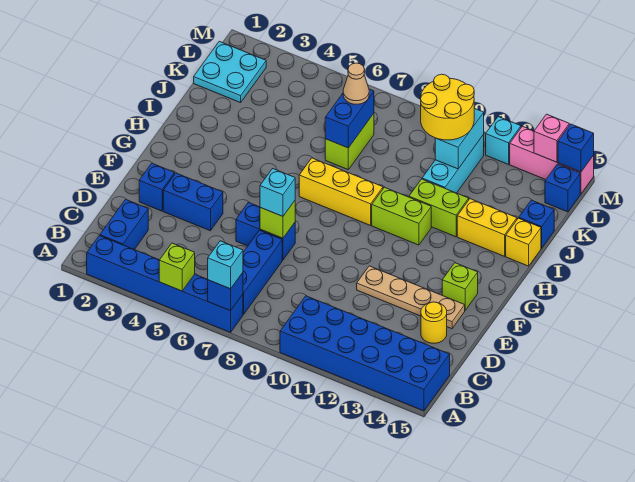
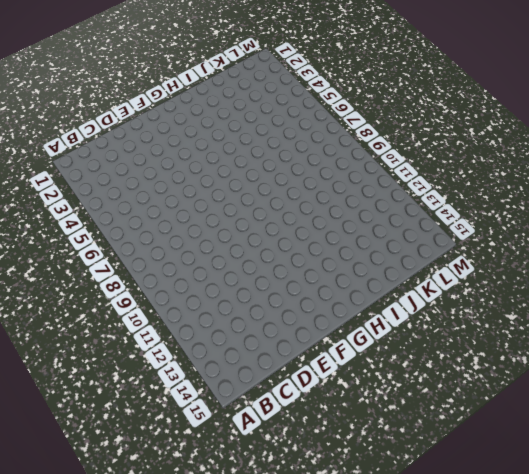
none -> blue 1x6 brick [87,236,243,332]
none -> blue 2x6 brick [280,296,450,411]
none -> blue 1x2 brick [100,199,148,250]
none -> blue 1x3 brick [243,230,282,314]

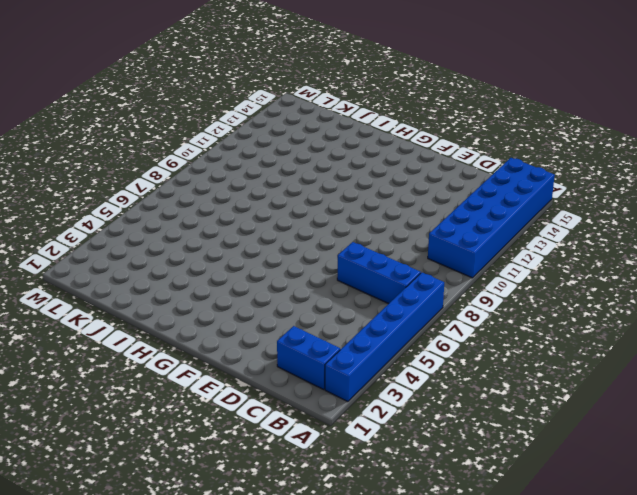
none -> yellow 1x1 round brick [421,302,447,343]
none -> blue 1x1 brick [139,163,175,211]
none -> blue 1x2 brick [163,173,223,231]
none -> blue 1x2 brick [236,202,295,260]

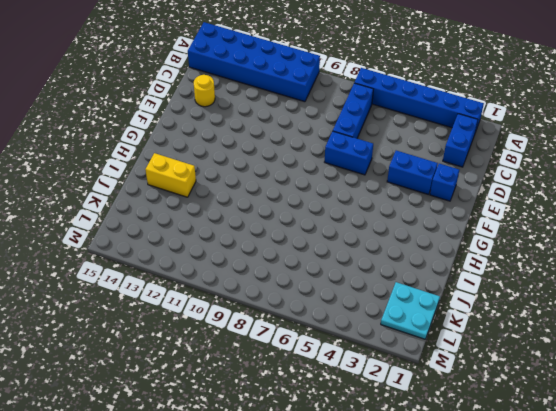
none -> tan 1x4 plate [357,266,465,329]
none -> lime 1x1 brick [442,263,478,310]
none -> yellow 1x3 brick [299,158,383,225]
none -> lime 1x2 brick [372,187,431,245]

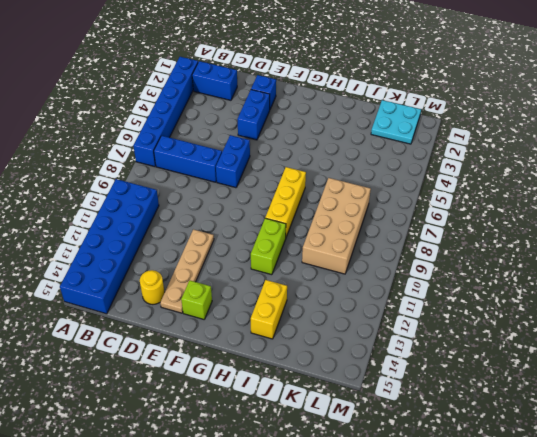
tan 2x4 brick [302,178,371,274] -> lime 1x2 brick [325,114,374,169]
none -> lime 1x2 brick [409,179,469,237]
none -> yellow 1x1 brick [506,218,541,266]
none -> cyan 1x3 brick [422,135,484,193]
none -> blue 1x1 brick [519,200,554,248]

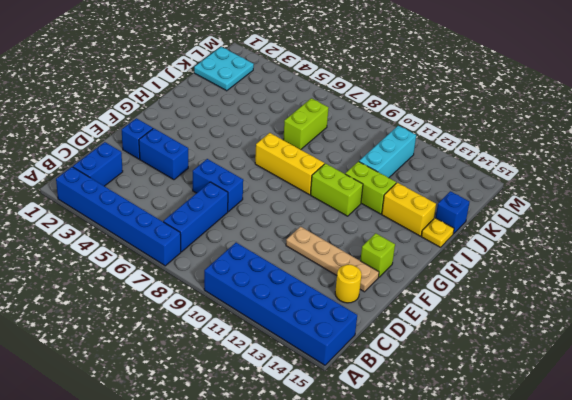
yellow 1x1 plate [421,218,454,247] -> yellow 1x1 brick [506,218,541,266]
none -> blue 1x1 brick [545,164,580,212]
none -> cyan 1x1 brick [486,117,521,164]
none -> pink 1x3 brick [510,126,594,194]
none -> lime 1x1 brick [159,243,195,291]

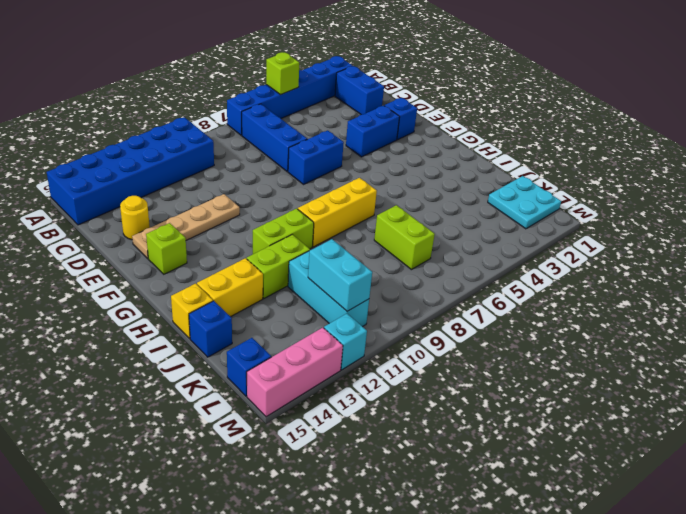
none -> blue 1x1 brick [208,273,243,311]
none -> lime 1x1 brick [260,201,295,238]
none -> blue 1x2 brick [325,89,374,148]
none -> pink 1x1 brick [534,114,569,162]

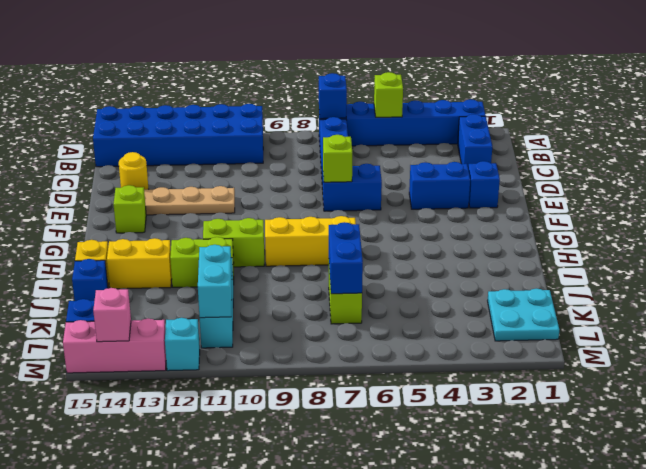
none -> blue 1x1 brick [558,124,594,172]
none -> cyan 1x1 brick [208,241,243,289]
none -> cyan 1x1 brick [260,169,295,216]
none -> tan 1x1 cone [343,63,369,104]

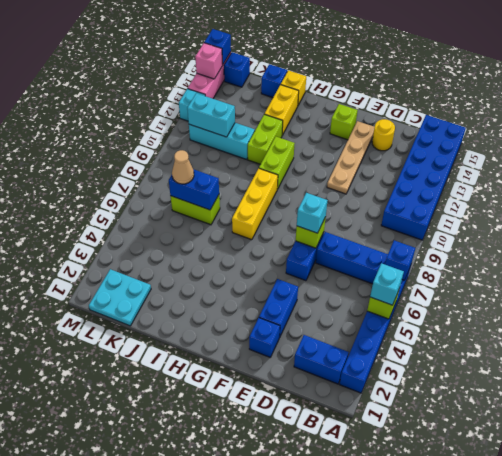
cyan 1x1 brick [370,263,404,305] -> cyan 1x1 brick moved to [208,241,243,289]
none -> yellow 2x2 round brick [421,74,474,140]

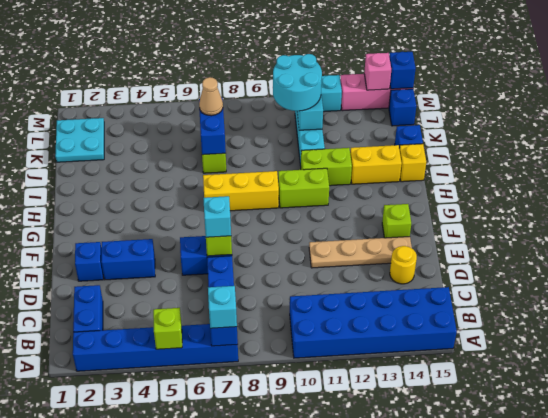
cyan 2x2 round brick [273,54,322,111] -> yellow 2x2 round brick [421,74,474,140]

